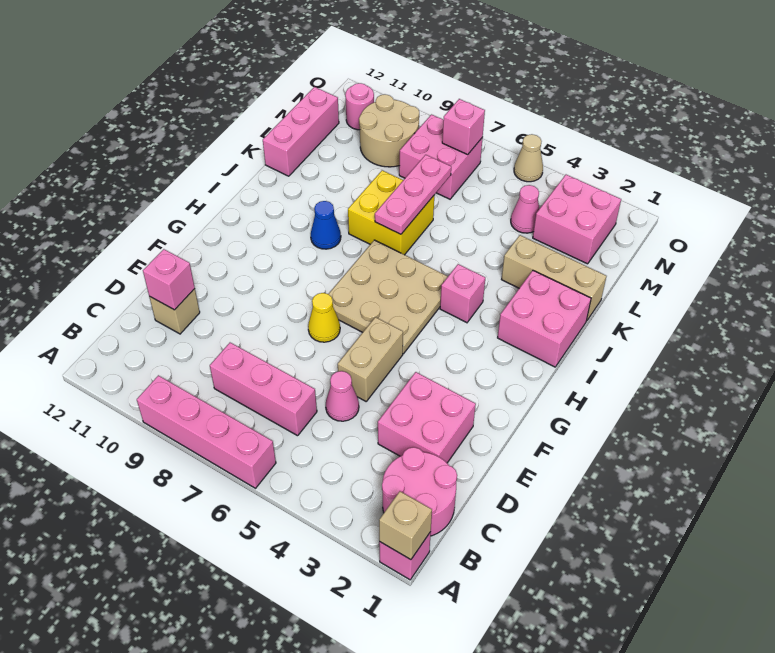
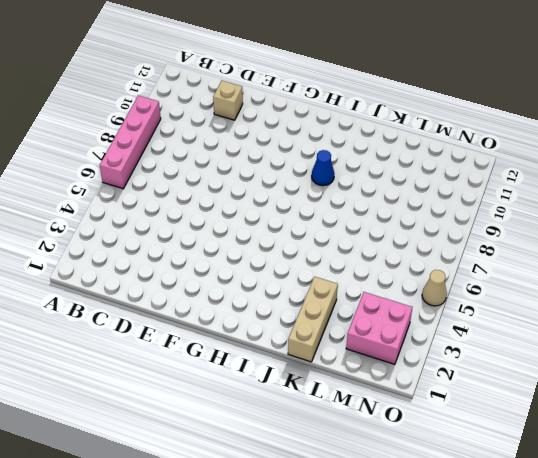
none -> pink 1x1 brick [379,532,431,580]
none -> pink 2x2 round brick [382,447,457,536]
none -> pink 1x3 brick [210,343,317,436]

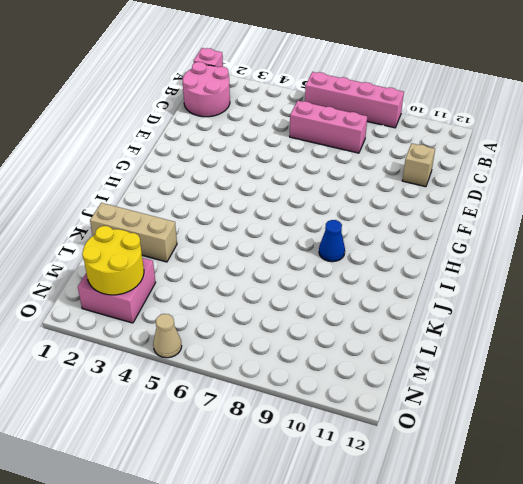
yellow 2x2 round brick [82,226,144,295] -> none
none -> pink 2x2 brick [378,372,476,463]
none -> pink 1x1 cone [326,371,359,421]
none -> tan 1x2 brick [338,317,403,401]

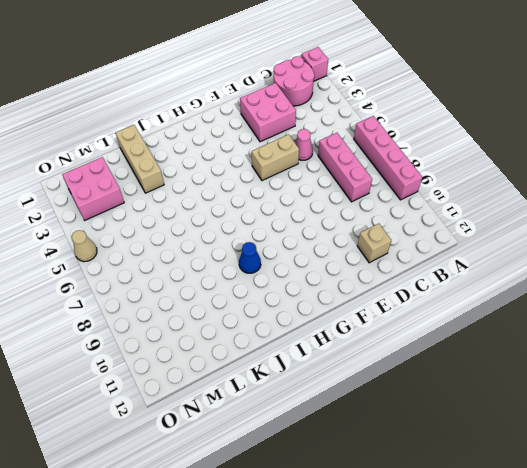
none -> yellow 1x1 cone [308,293,340,342]
none -> tan 3x3 plate [329,240,448,354]
none -> pink 2x2 brick [498,271,591,367]

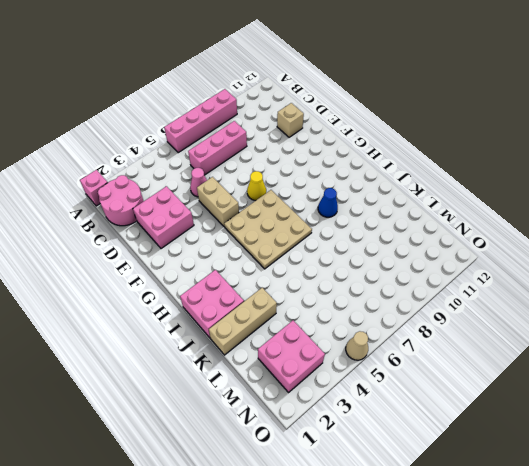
none -> pink 1x1 brick [440,264,485,323]
none -> yellow 2x2 brick [348,170,434,255]
none -> pink 1x3 brick [263,87,339,176]

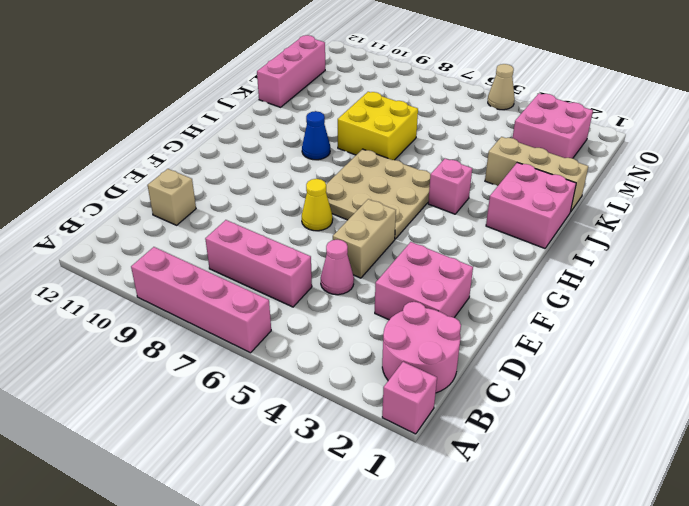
none -> pink 1x1 cone [511,185,539,233]
none -> pink 2x2 brick [399,115,483,199]
none -> tan 2x2 round brick [359,94,419,167]

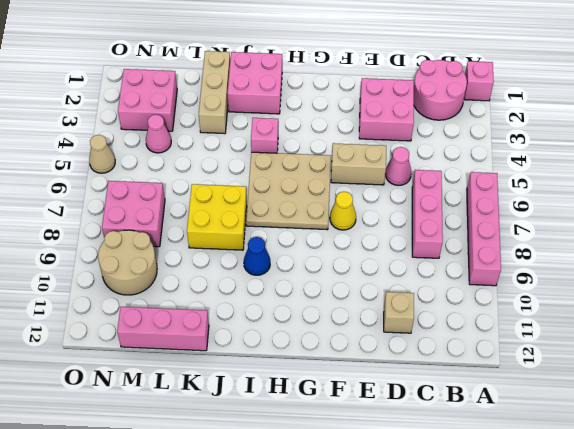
none -> pink 1x1 round brick [345,83,374,130]
none -> tan 1x1 brick [379,491,432,560]
none -> pink 1x1 brick [143,249,195,310]

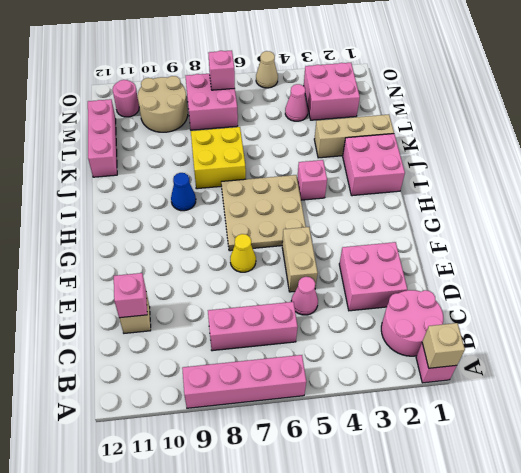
none -> pink 1x3 plate [375,155,451,234]

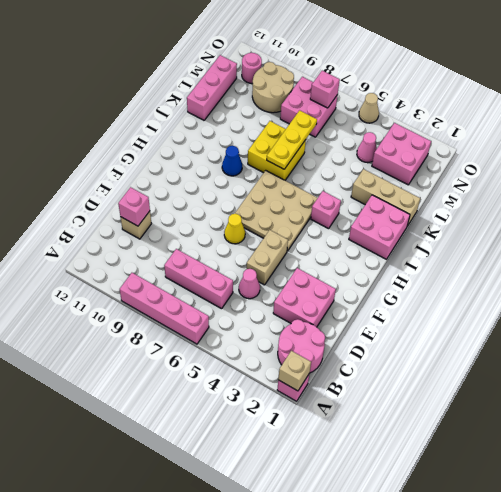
yellow 1x3 plate [267,110,317,169] -> pink 1x3 plate [375,155,451,234]

